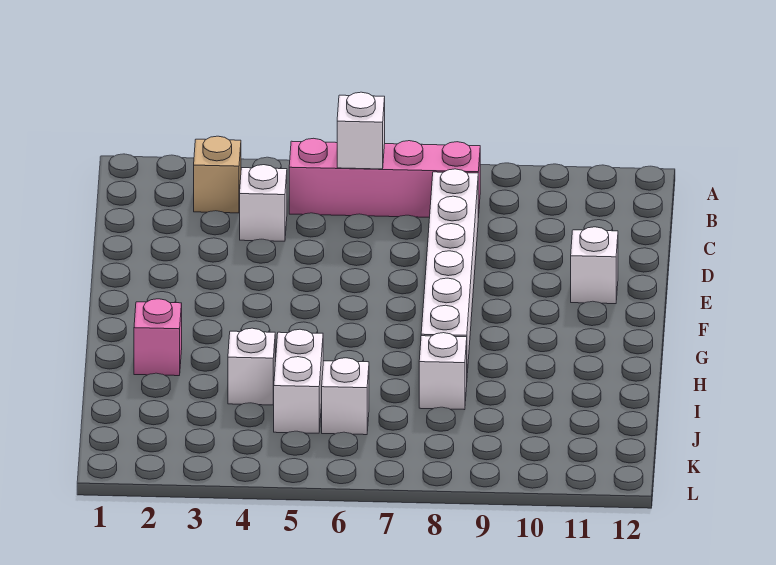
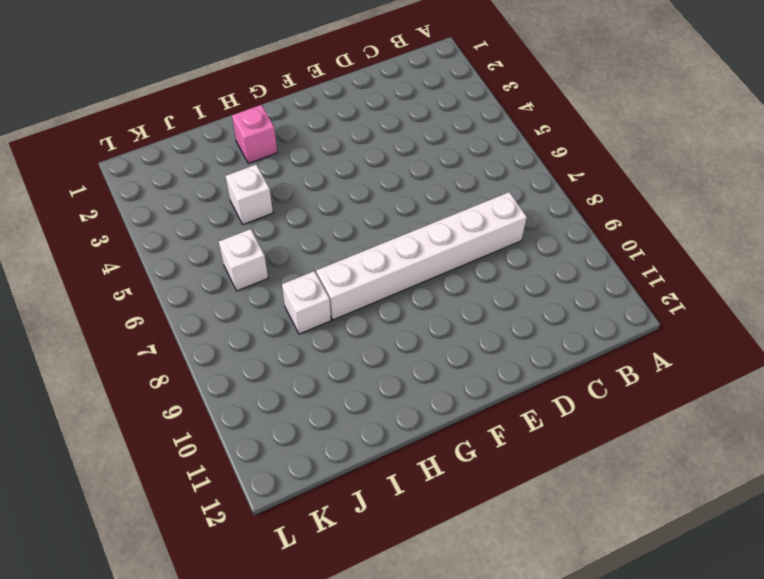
none -> tan 1x1 brick [194,136,241,213]
none -> pink 1x4 brick [289,138,480,218]

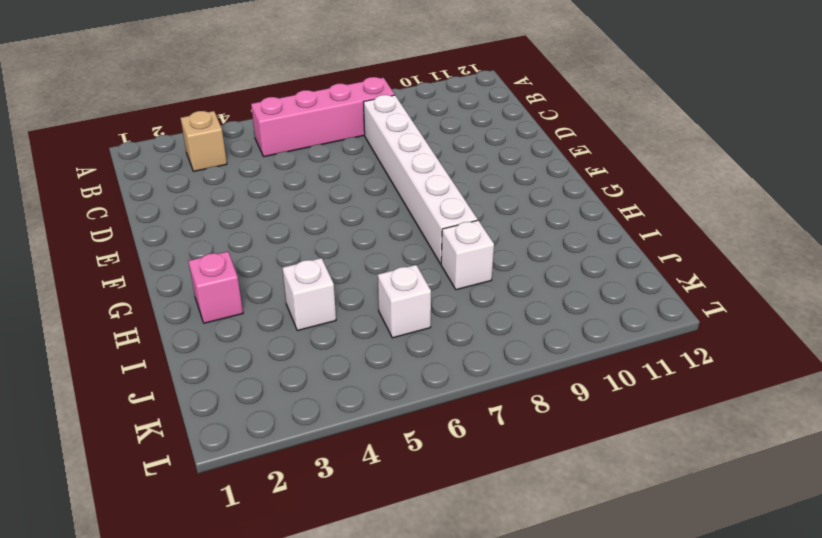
none -> white 1x1 brick [240,165,287,241]
none -> white 1x1 brick [571,227,618,304]

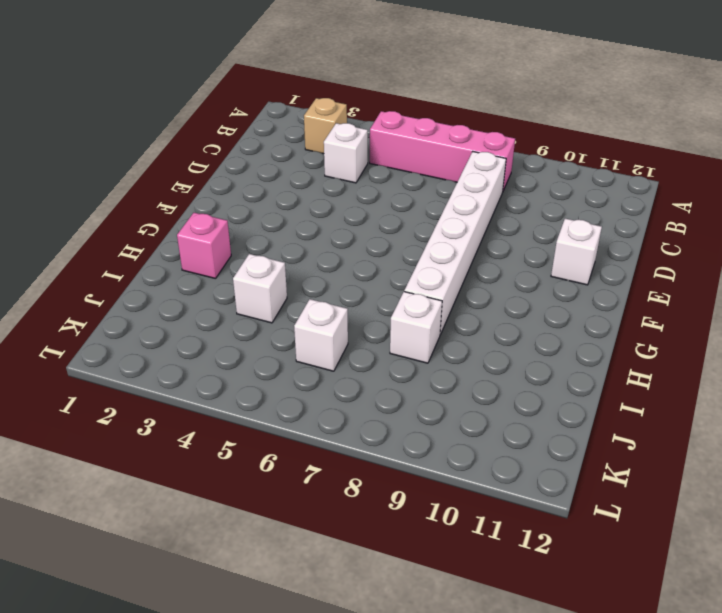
none -> white 1x2 brick [273,329,323,433]
none -> white 1x1 brick [337,92,385,169]

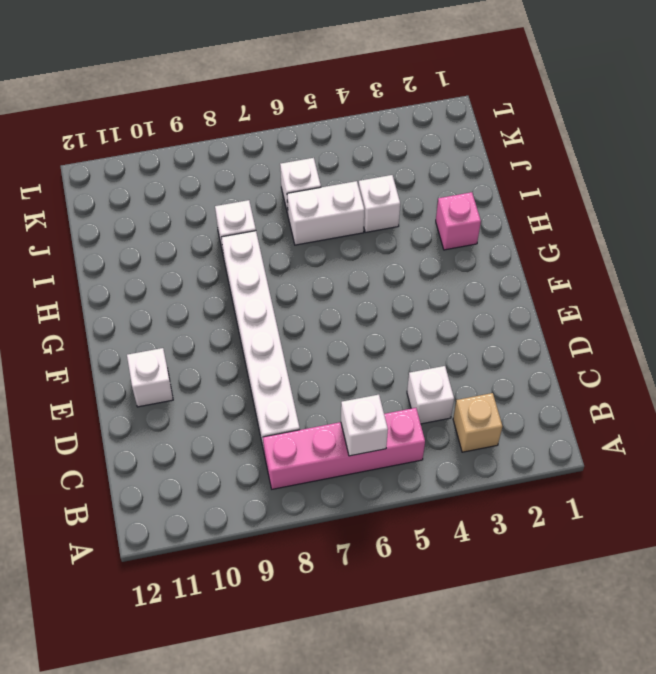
white 1x2 brick [287,181,364,245] -> white 1x2 brick turned to [273,329,323,433]

